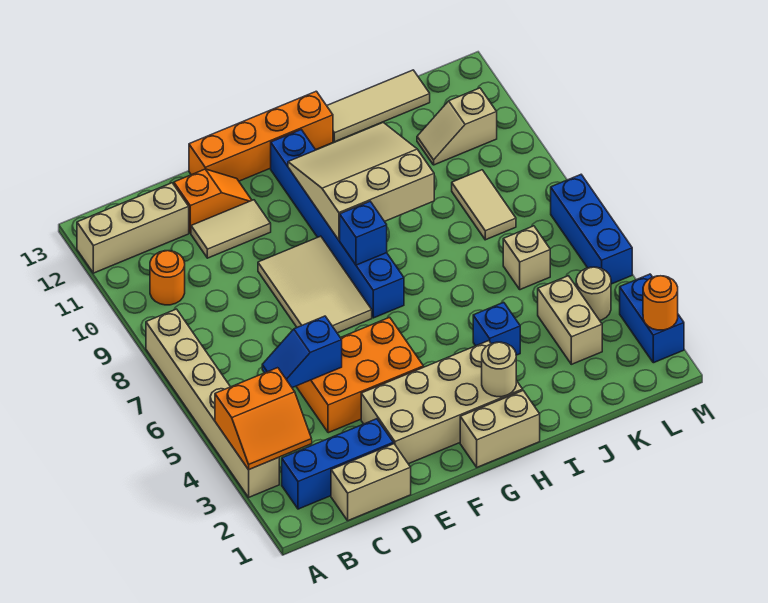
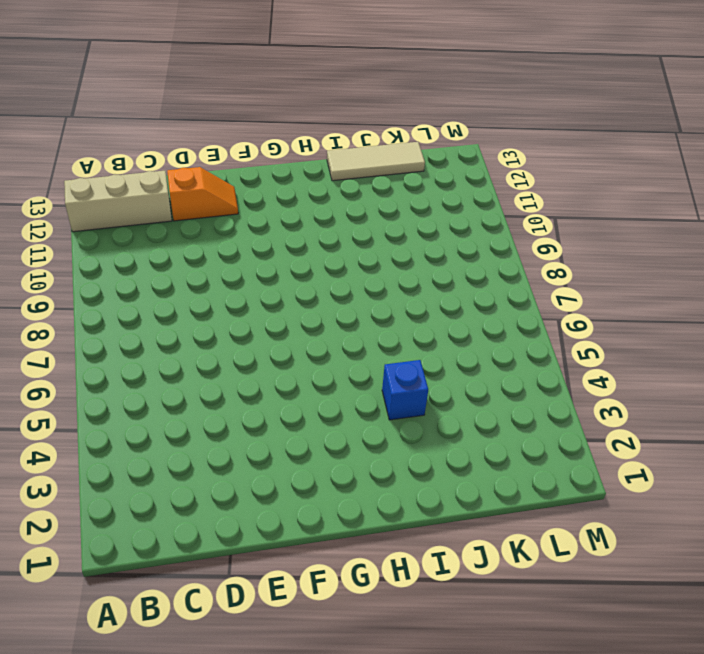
none -> tan 1x6 brick [146,309,279,497]
none -> blue 1x3 brick [282,419,393,509]
none -> orange 1x1 round brick [150,251,185,305]

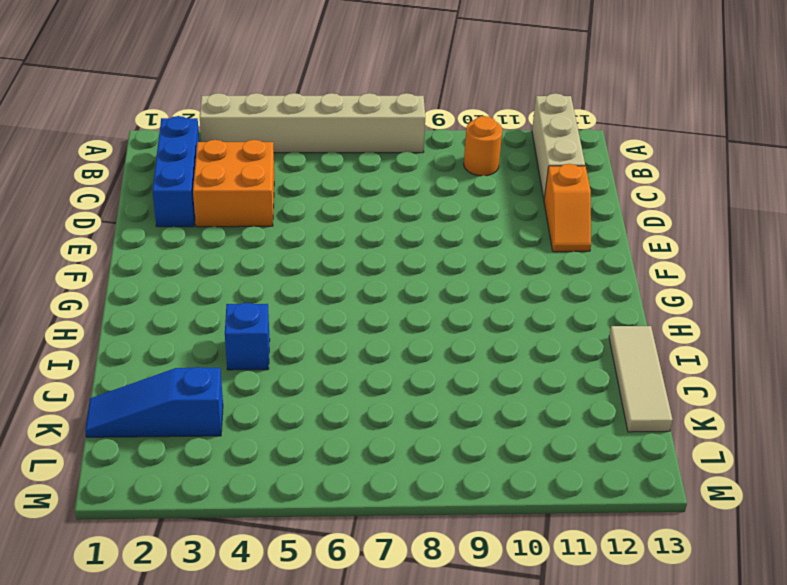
orange 2x2 brick [193,140,274,227] -> orange 2x3 brick [296,317,423,433]
blue 1x3 slope [85,367,223,437] -> tan 1x2 brick [538,276,602,364]
none -> tan 1x2 brick [331,444,411,521]
none -> tan 1x2 tile [191,200,271,258]
none -> tan 2x4 brick [361,341,523,464]

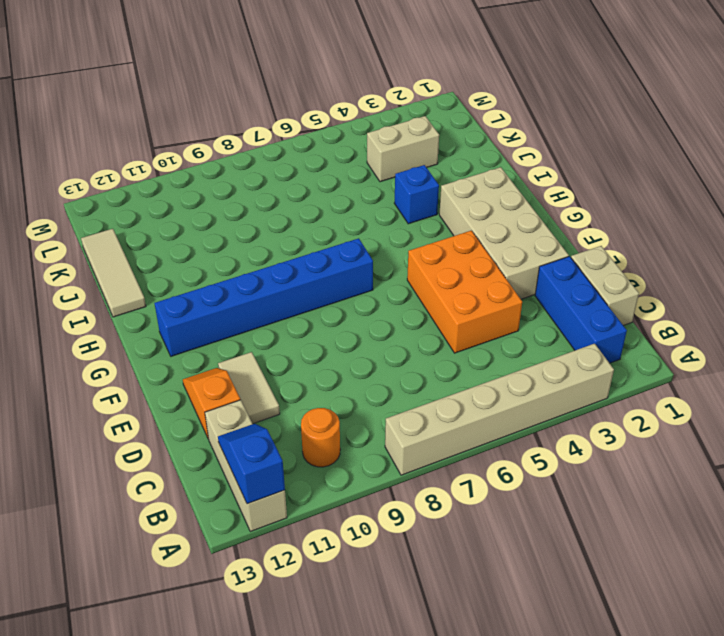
blue 1x2 slope [218,424,285,504] -> blue 1x2 slope turned to [262,316,342,388]
none -> tan 2x3 tile [258,236,372,333]
none -> orange 1x4 brick [189,91,333,181]
none -> tan 1x2 brick [460,391,540,467]

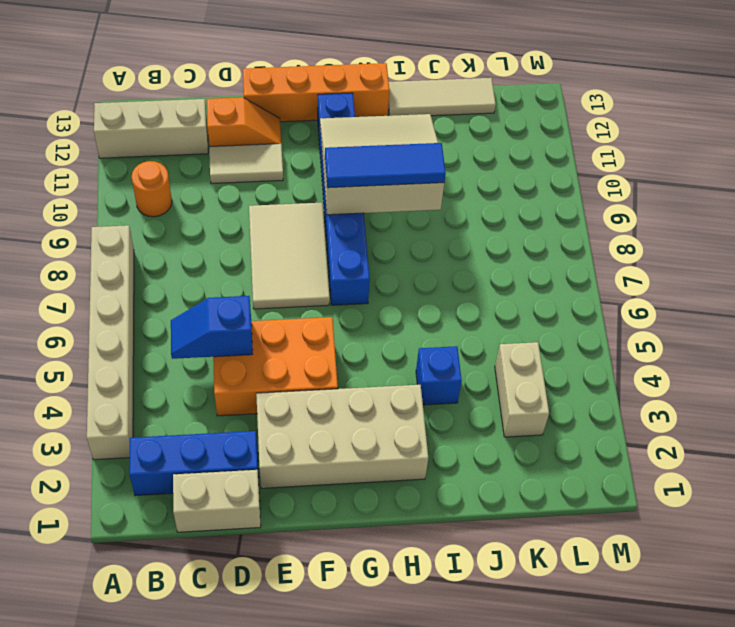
blue 1x3 tile [325,143,446,188] -> none
none -> tan 1x2 brick [460,391,540,467]
none -> tan 1x1 brick [503,226,550,290]
none -> tan 1x2 tile [452,170,516,240]

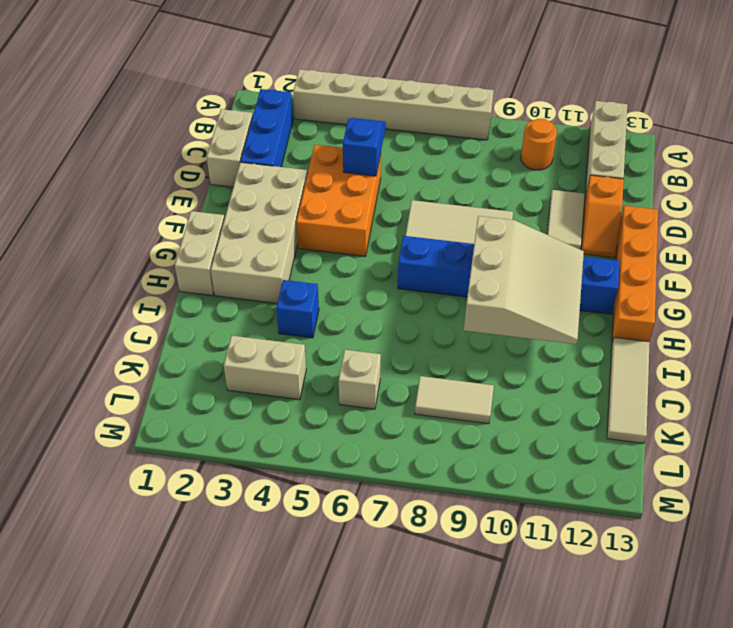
none -> tan 1x2 slope [417,88,497,165]
none -> tan 1x1 round brick [576,267,611,320]
none -> blue 1x2 brick [620,274,684,363]

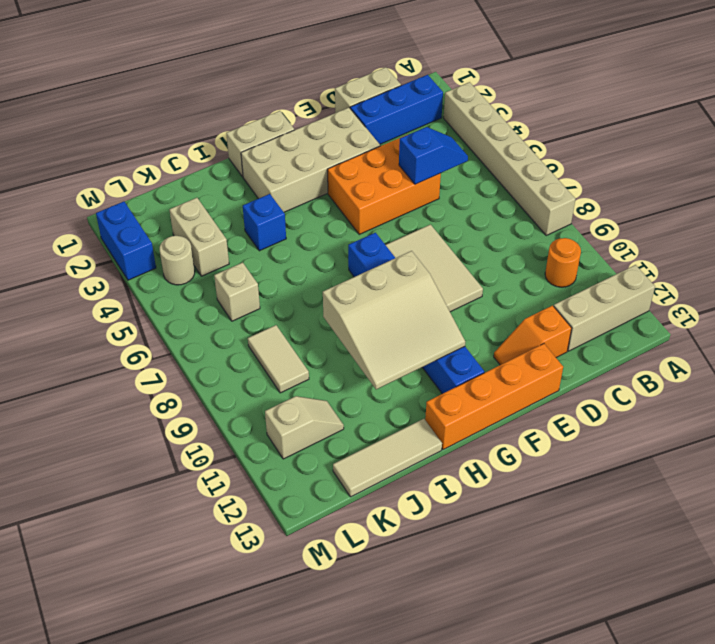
none -> tan 1x2 tile [191,200,271,258]
none -> blue 1x3 brick [551,175,632,284]
none -> orange 2x2 slope [215,368,312,470]

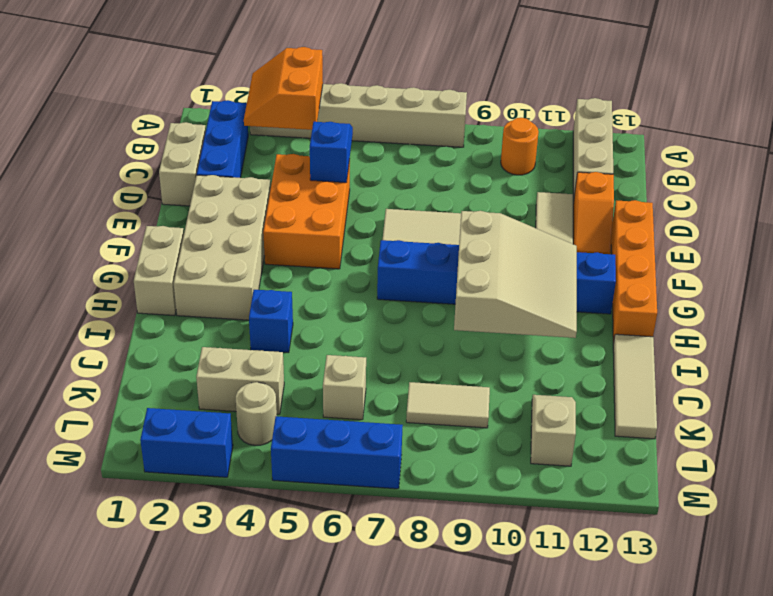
none -> blue 1x1 brick [340,202,387,265]
none -> tan 1x1 round brick [482,342,516,397]
none -> orange 1x1 round brick [643,276,678,330]

